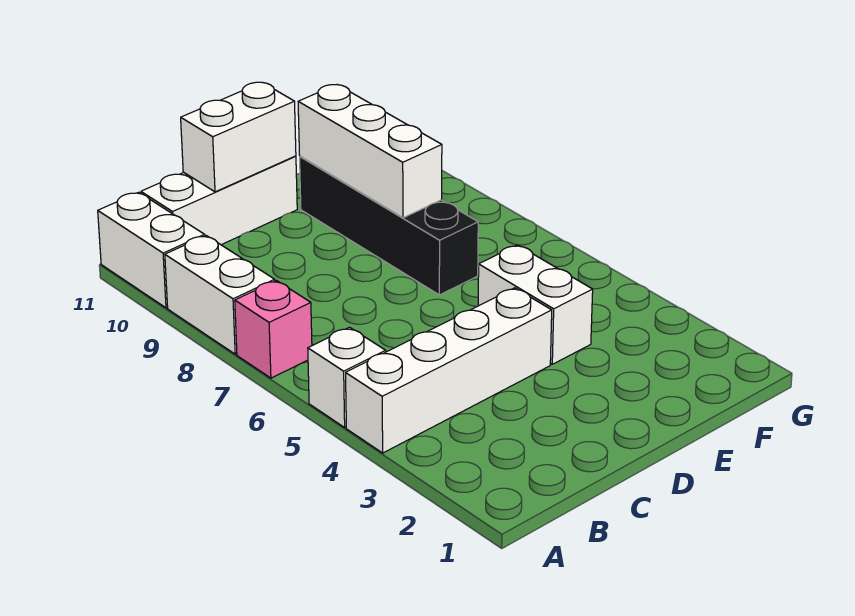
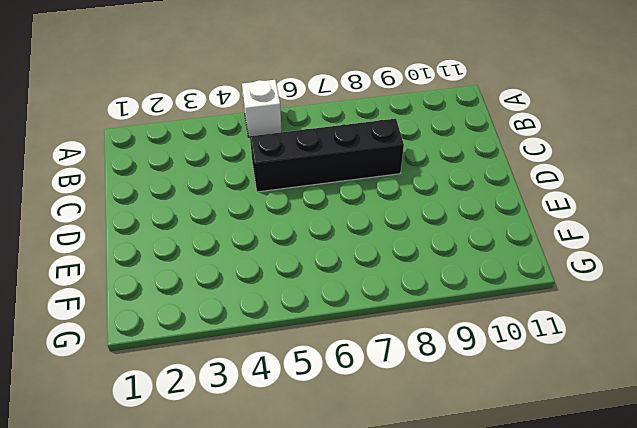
black 1x4 brick [250,119,404,192] -> black 1x4 brick moved to [300,156,478,295]
none -> white 1x4 brick [346,288,552,453]
none -> pink 1x1 brick [235,280,312,378]

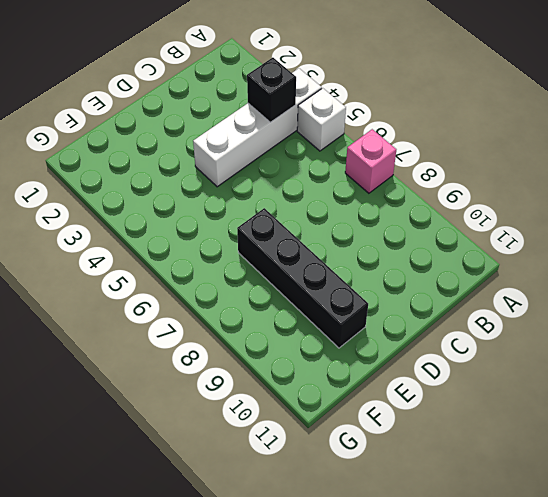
black 1x1 brick [247,58,296,122] -> none
none -> white 1x2 brick [165,236,275,354]
none -> white 1x2 brick [98,192,205,308]

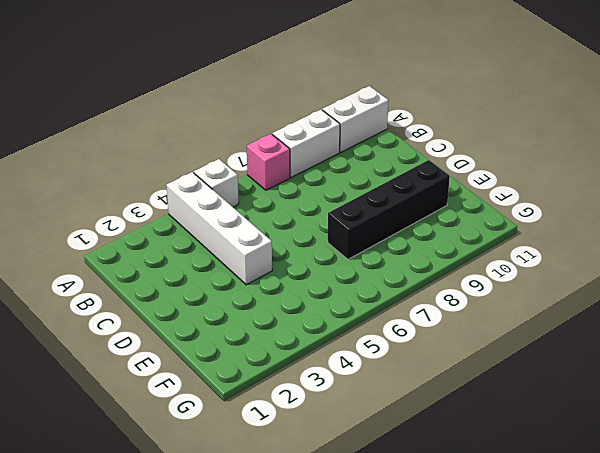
none -> white 1x3 brick [141,156,297,245]
none -> white 1x2 brick [478,245,593,364]

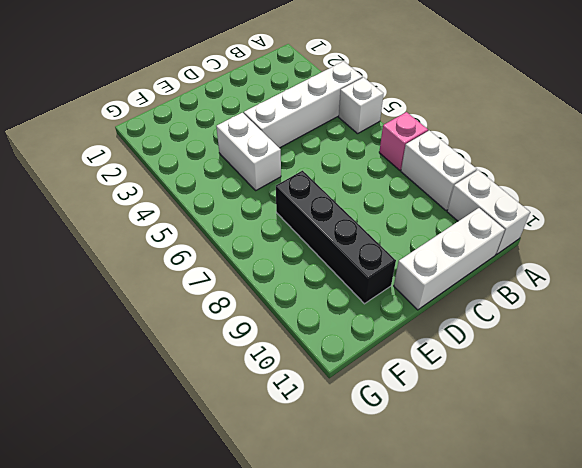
none -> white 1x2 brick [181,82,296,192]
none -> white 1x3 brick [298,85,442,218]

